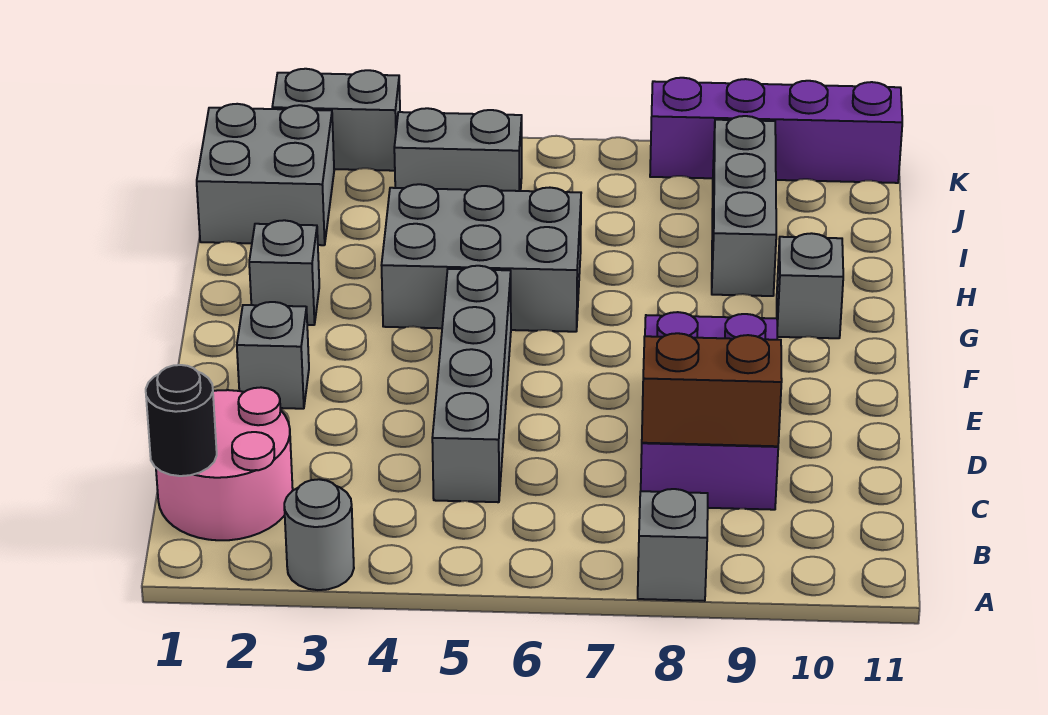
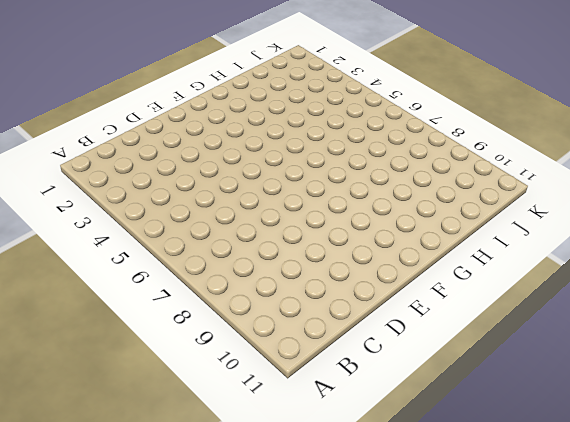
none -> grey 1x1 round brick [284,479,354,590]
none -> grey 1x1 brick [638,489,708,601]
none -> pink 2x2 round brick [156,388,293,540]

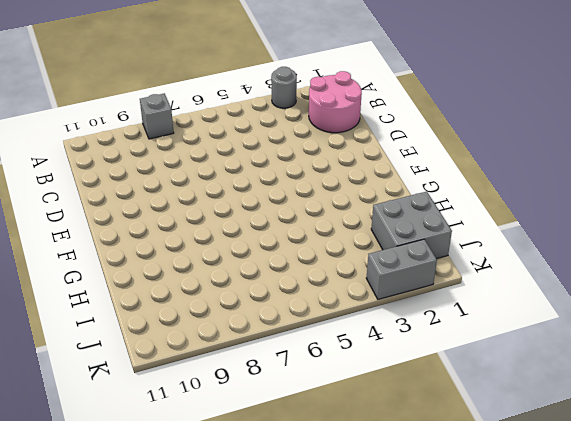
none -> grey 1x4 brick [432,266,511,502]
none -> purple 2x3 brick [641,312,778,510]
none -> grey 1x1 brick [237,302,309,409]

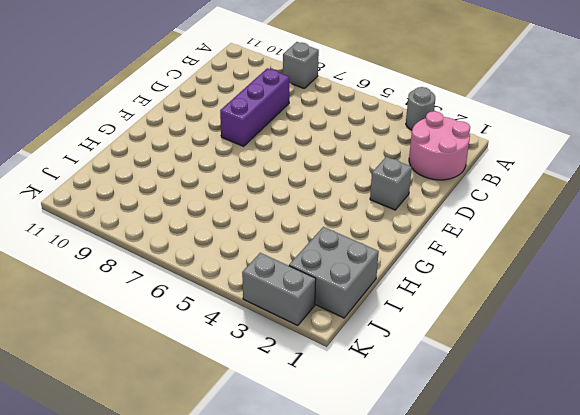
purple 1x3 brick [220,68,289,146] -> purple 2x3 brick [641,312,778,510]
none -> grey 1x4 brick [432,266,511,502]
none -> grey 1x1 brick [249,220,319,325]
none -> grey 2x3 brick [382,184,581,332]

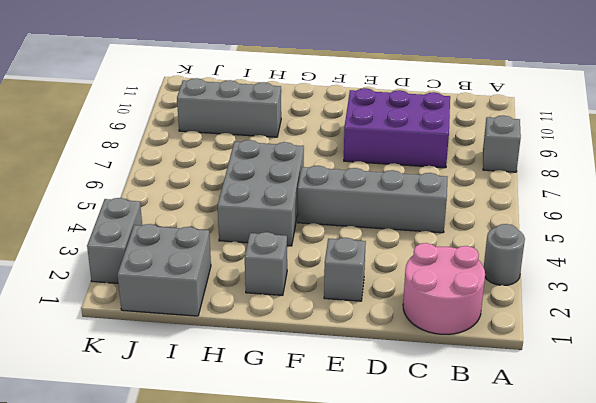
none -> grey 1x1 brick [777,233,843,338]
none -> grey 1x2 brick [394,108,522,191]
none -> purple 1x4 brick [650,78,902,183]

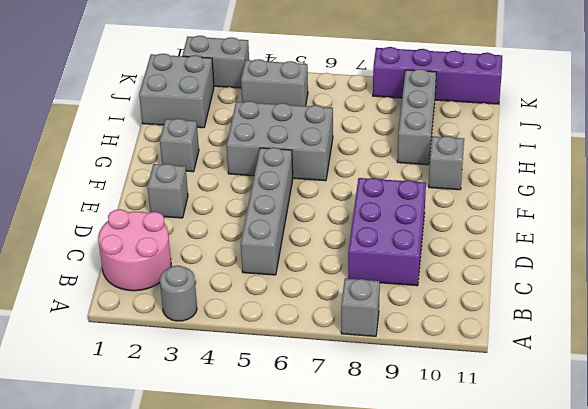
none -> black 1x1 round brick [146,365,217,476]
none -> brown 1x2 brick [642,333,782,446]

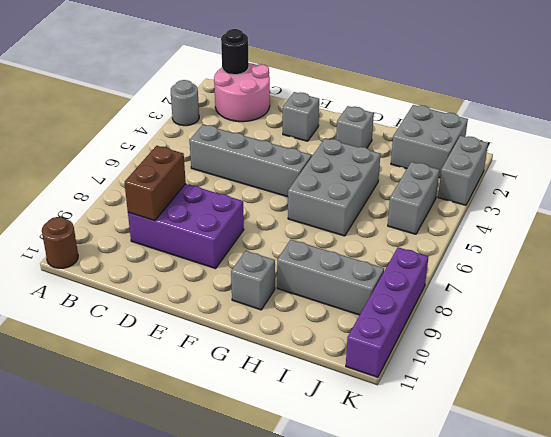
brown 1x1 round brick [42,217,78,268] -> none
none -> grey 1x1 brick [638,489,708,601]

